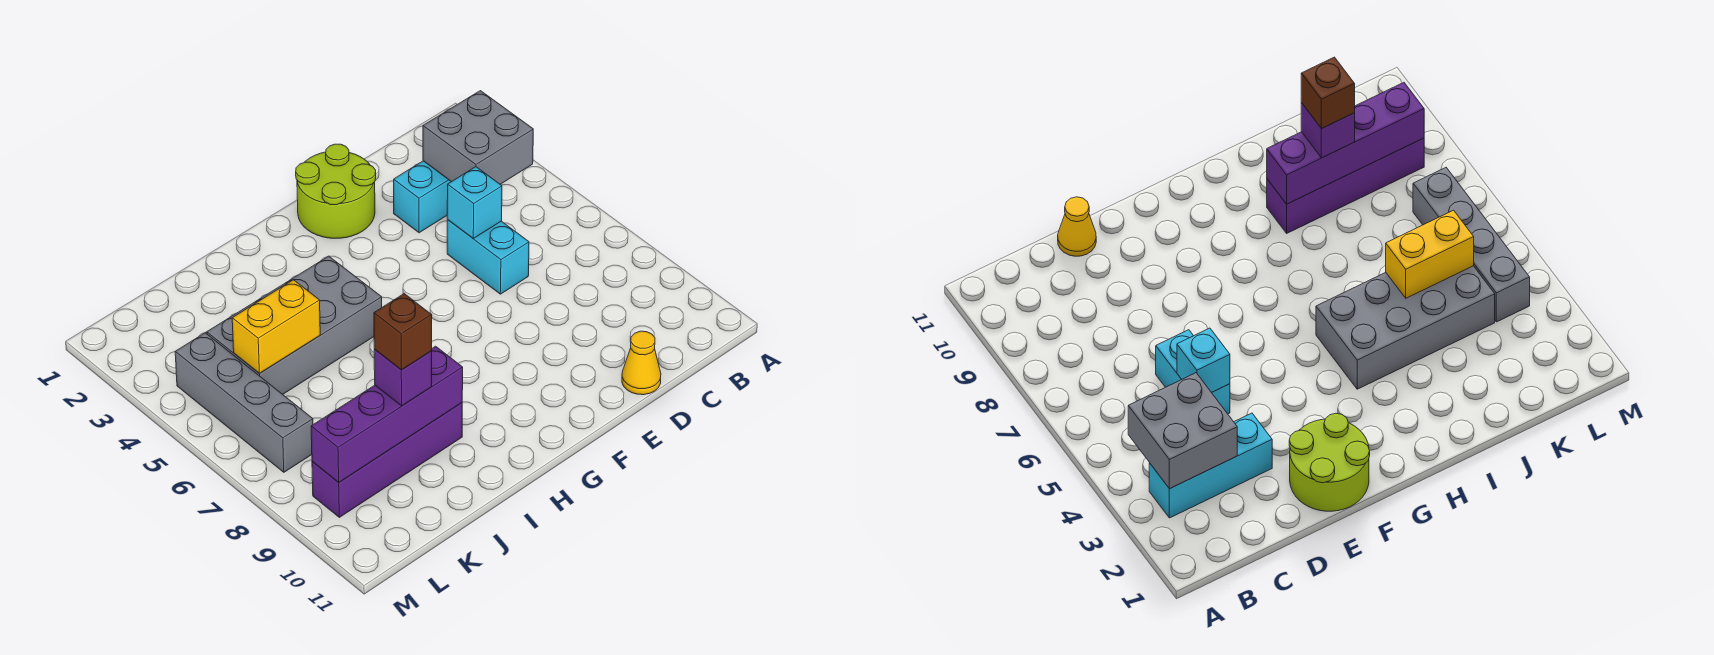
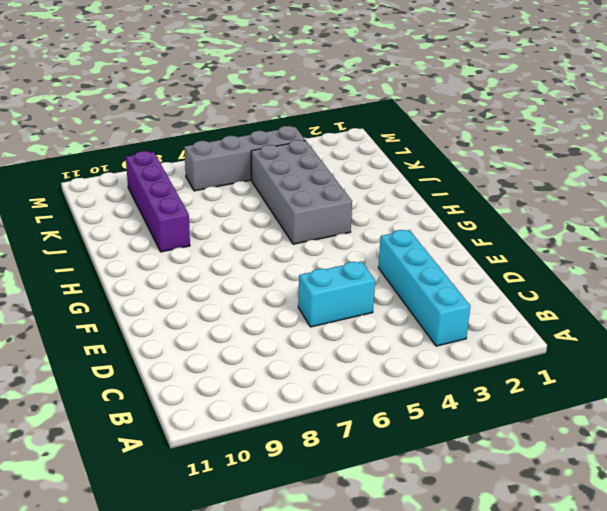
cyan 1x4 brick [378,230,470,346] -> cyan 1x3 brick [394,161,451,233]
none -> yellow 1x1 cone [622,331,661,395]
none -> lime 2x2 round brick [296,144,376,238]
none -> grey 2x2 brick [423,91,533,184]

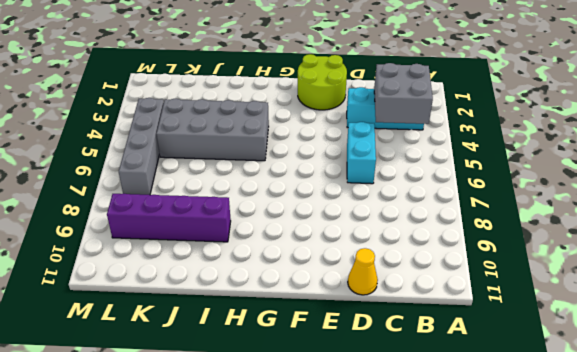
none -> cyan 1x1 brick [447,167,502,238]
none -> purple 1x4 brick [311,346,463,482]
none -> yellow 1x2 brick [232,280,320,374]

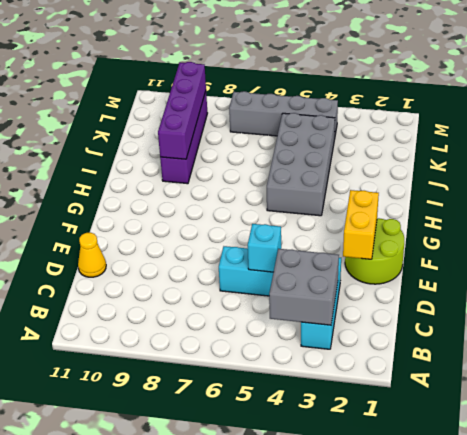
yellow 1x2 brick [343,190,379,259] -> yellow 1x2 brick moved to [232,280,320,374]
none -> purple 1x1 brick [374,349,432,406]
none -> brown 1x1 brick [374,294,432,370]

